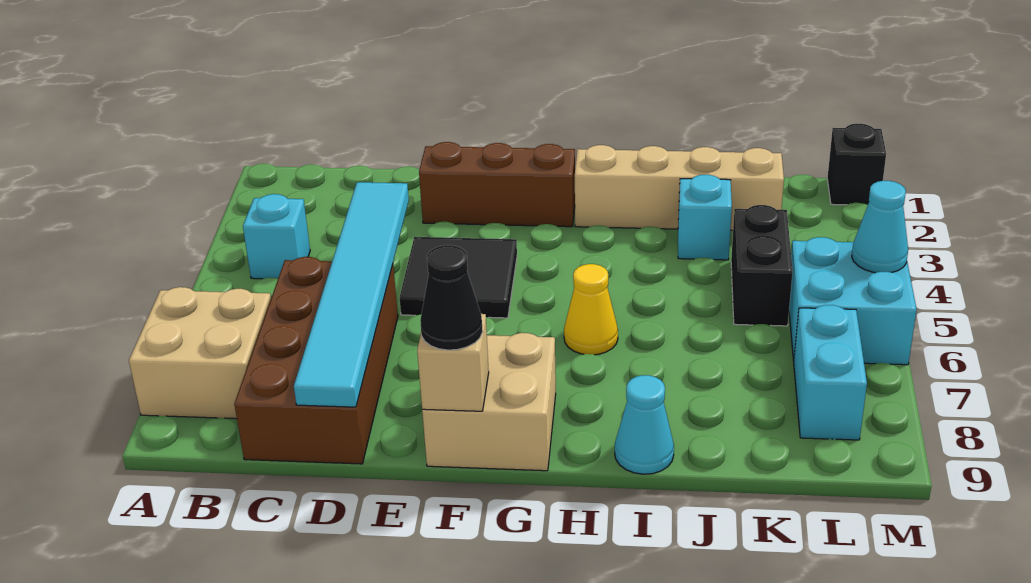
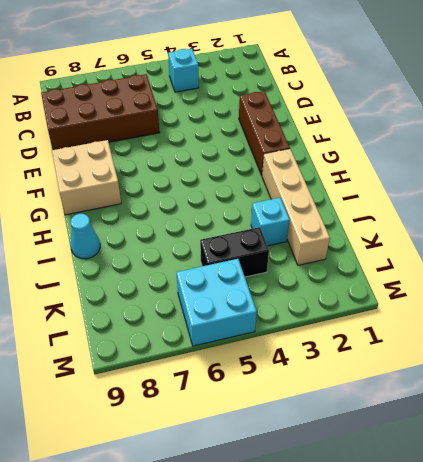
none -> tan 2x2 brick [129,287,271,419]
none -> black 2x2 tile [400,237,517,318]
none -> yellow 1x1 cone [564,264,618,355]

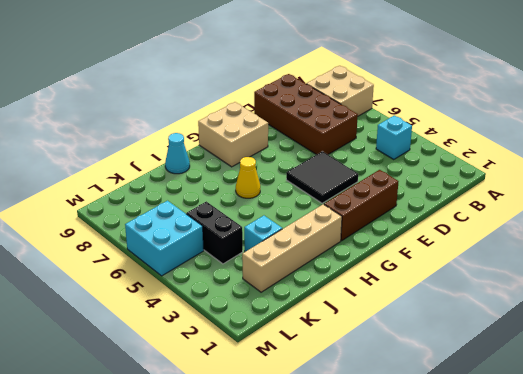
none -> cyan 1x2 brick [794,305,867,440]
none -> black 1x1 brick [827,124,886,205]
none -> cyan 1x6 tile [294,182,409,407]

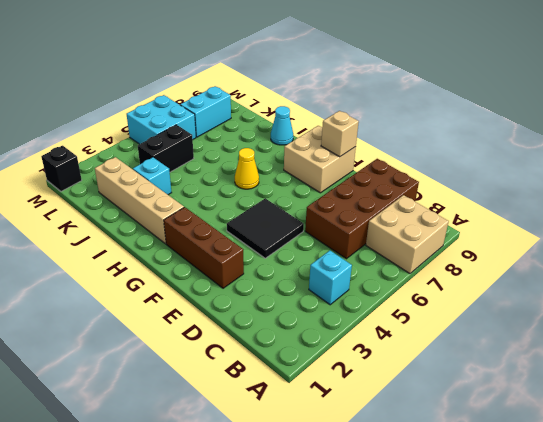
none -> cyan 1x6 tile [294,182,409,407]
none -> cyan 1x1 cone [852,181,908,273]
none -> black 1x1 cone [420,245,483,350]

